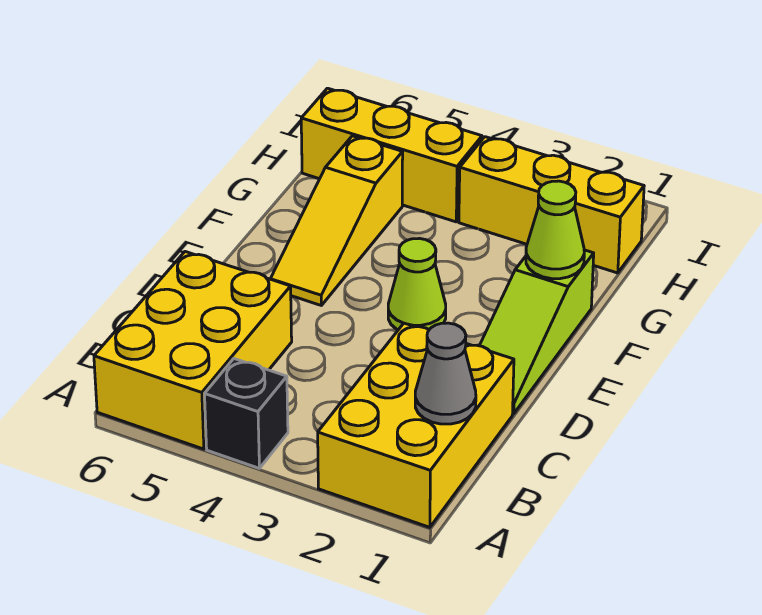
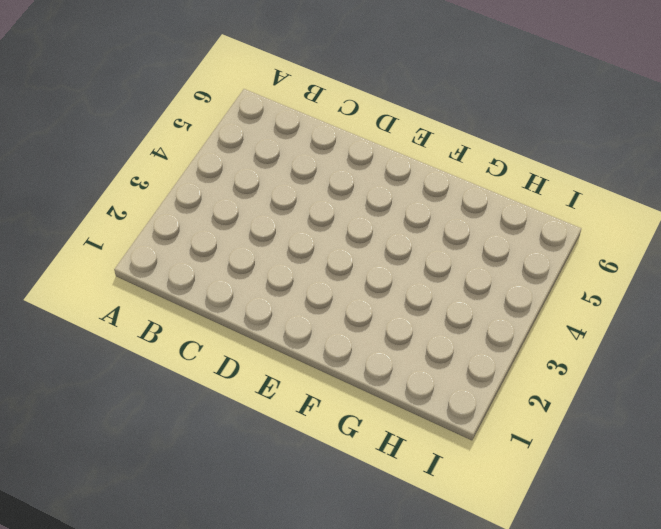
none -> yellow 2x3 brick [318,323,514,527]
none -> black 1x1 brick [205,359,288,468]

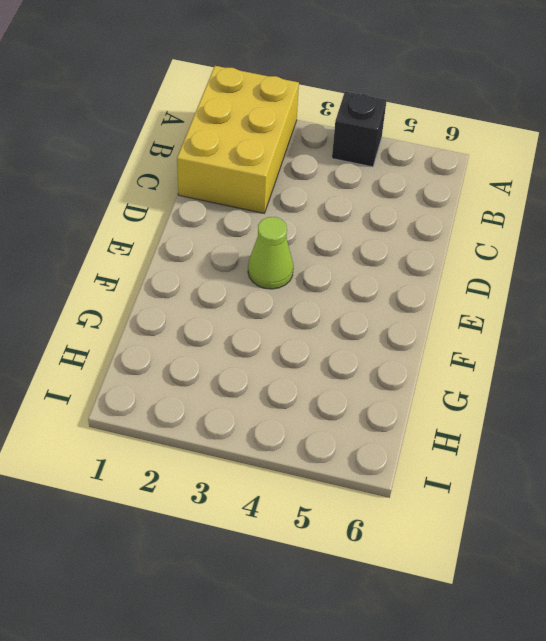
none -> yellow 2x3 brick [94,252,292,449]
none -> lime 1x3 slope [480,250,594,414]

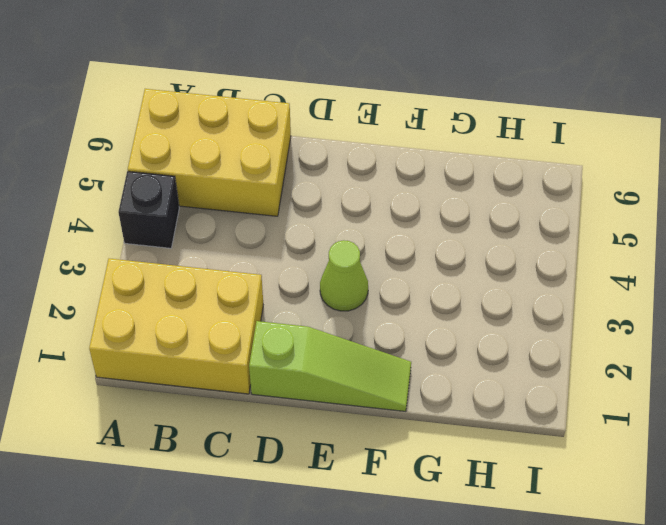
lime 1x3 slope [249,321,411,411] -> lime 1x3 slope turned to [480,250,594,414]
none -> yellow 1x3 slope [271,136,403,305]
none -> yellow 1x3 brick [459,137,644,273]

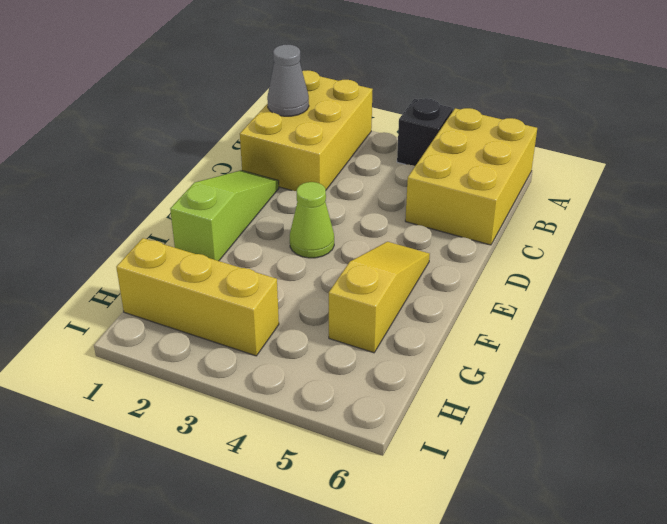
none -> yellow 1x3 brick [301,88,482,222]
none -> lime 1x1 cone [526,181,584,279]

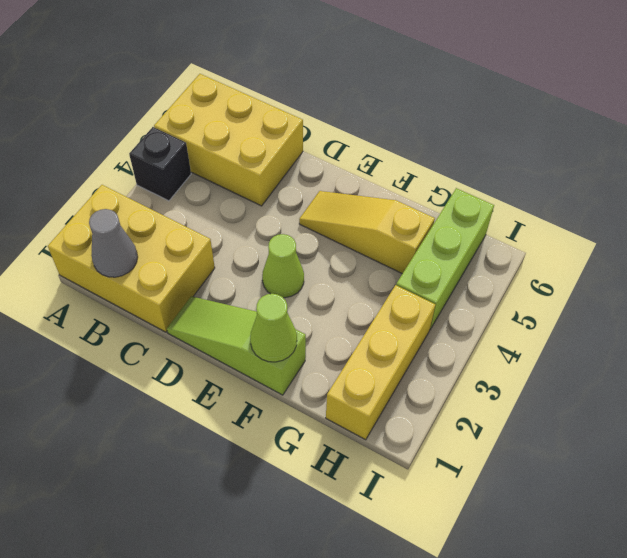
lime 1x3 brick [396,188,494,329] -> yellow 1x3 brick [301,88,482,222]

